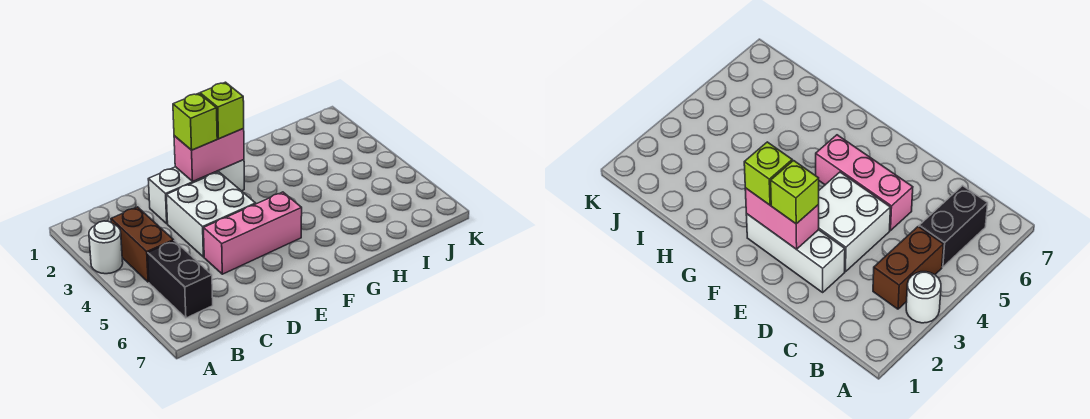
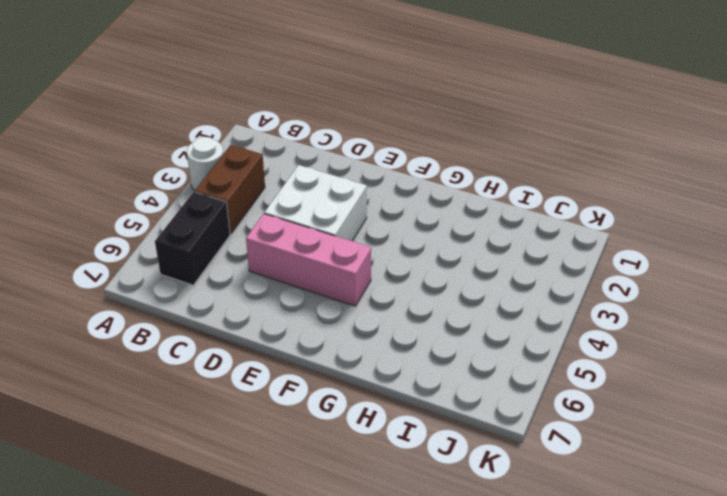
none -> white 1x3 brick [148,160,244,224]
none -> pink 1x2 brick [174,129,244,182]

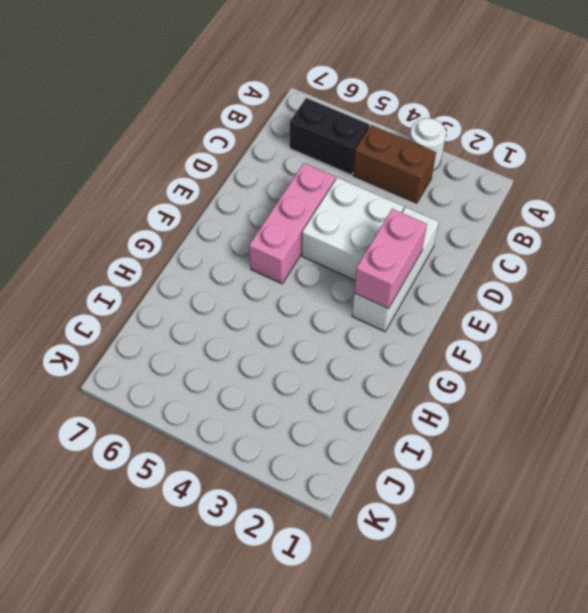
none -> lime 1x1 brick [173,93,217,150]
none -> lime 1x1 brick [200,82,244,139]

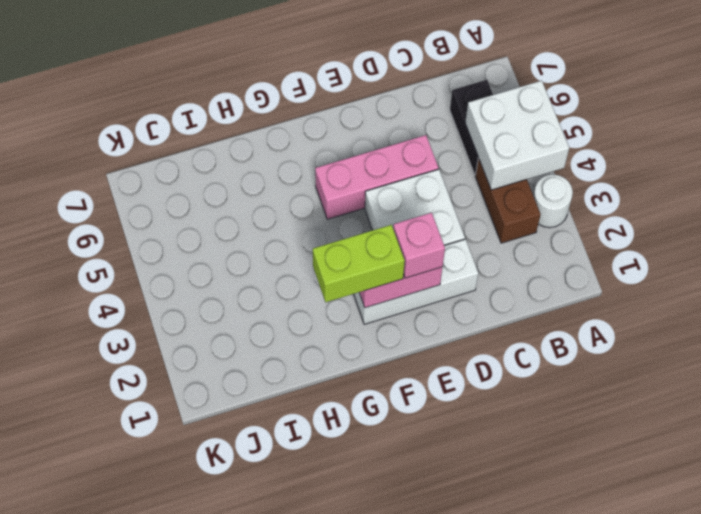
white 2x2 brick [465,81,569,190] -> none
pink 1x1 brick [393,213,445,278] -> lime 1x1 brick [173,93,217,150]
lime 1x2 brick [313,225,405,302] -> lime 1x1 brick [200,82,244,139]

